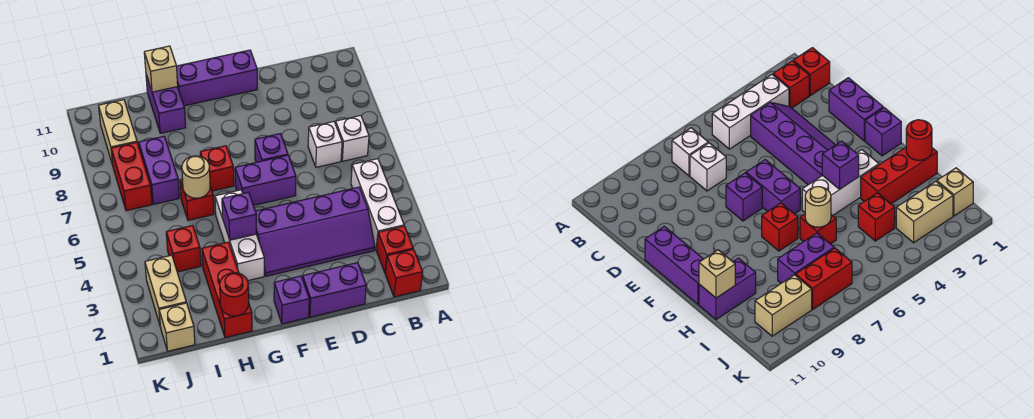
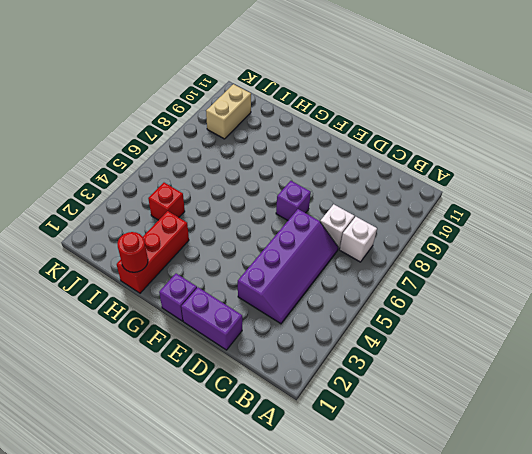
purple 2x4 slope [238,209,338,324] -> purple 2x4 slope turned to [256,187,375,276]
none -> red 1x1 brick [385,249,423,297]
none -> red 1x1 brick [377,226,413,273]
none -> white 1x3 brick [351,159,404,250]

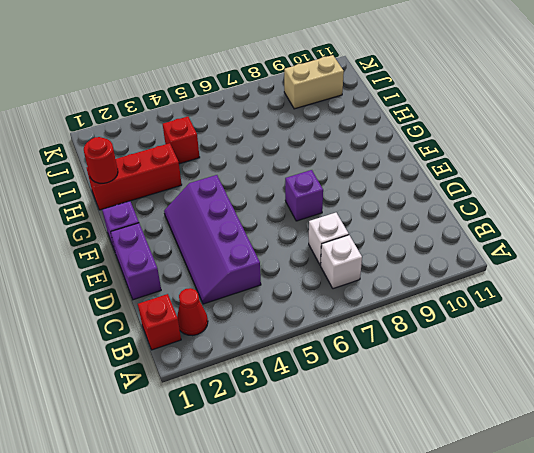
red 1x1 cone [177,288,208,336] -> red 1x1 brick [377,226,413,273]
none -> white 1x3 brick [351,159,404,250]
none -> purple 1x2 brick [235,155,296,205]
none -> purple 1x3 brick [177,50,257,106]

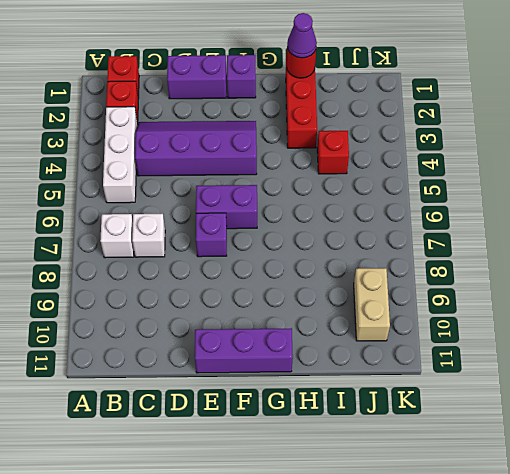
purple 1x1 cone [287,13,317,58] -> none
none -> white 1x3 brick [215,190,264,281]
none -> red 1x1 brick [200,146,234,191]
none -> red 1x1 brick [180,179,214,220]

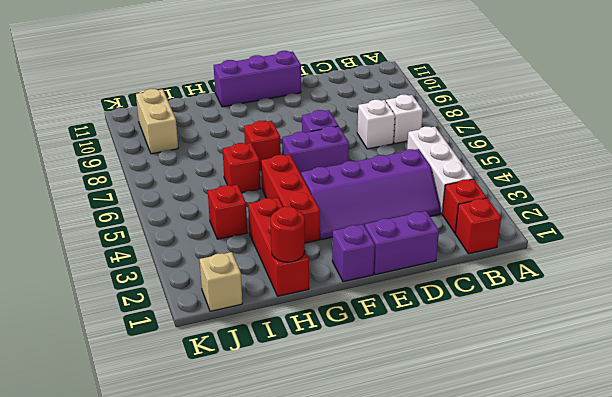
red 1x3 brick [261,155,320,243] -> white 1x3 brick [215,190,264,281]
none -> purple 1x2 brick [146,75,186,133]
none -> purple 1x2 brick [139,136,179,204]
none -> tan 1x2 brick [145,255,186,324]

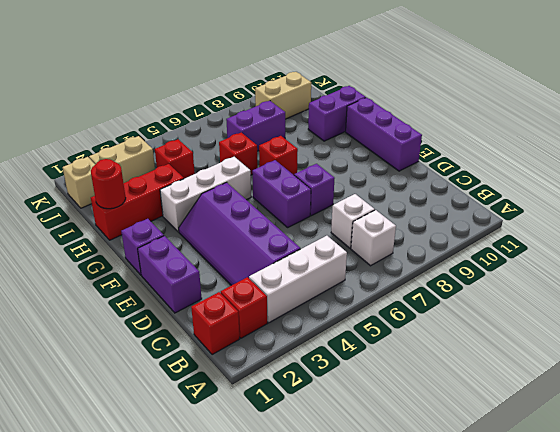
none -> red 1x2 brick [111,142,152,211]
none -> purple 1x1 brick [222,192,257,240]
none -> tan 1x1 round brick [182,156,210,198]

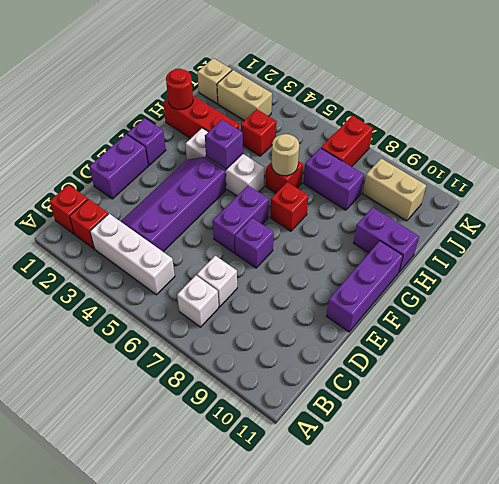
red 1x2 brick [321,116,373,167] -> red 1x2 brick turned to [111,142,152,211]
none -> tan 1x1 brick [144,46,178,92]

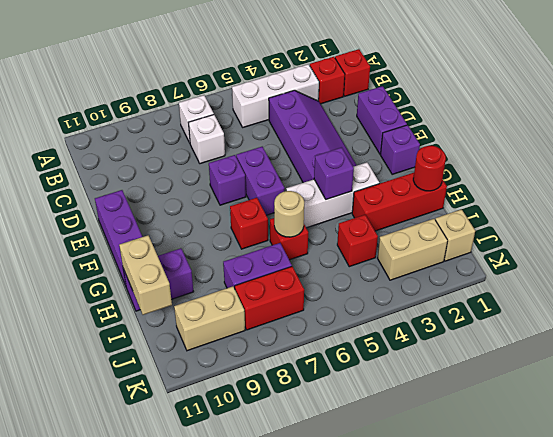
tan 1x2 brick [119,235,172,315] -> tan 1x1 brick [144,46,178,92]

